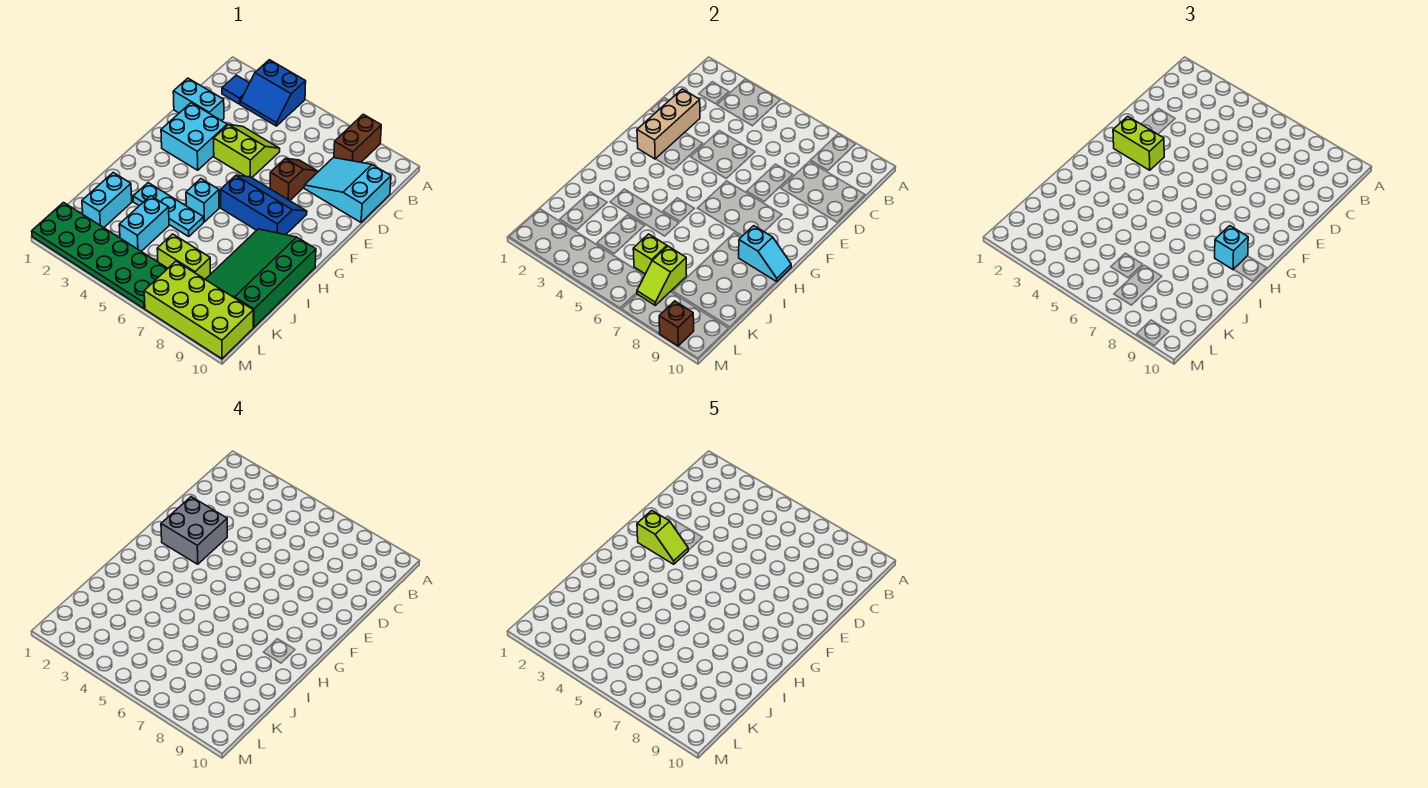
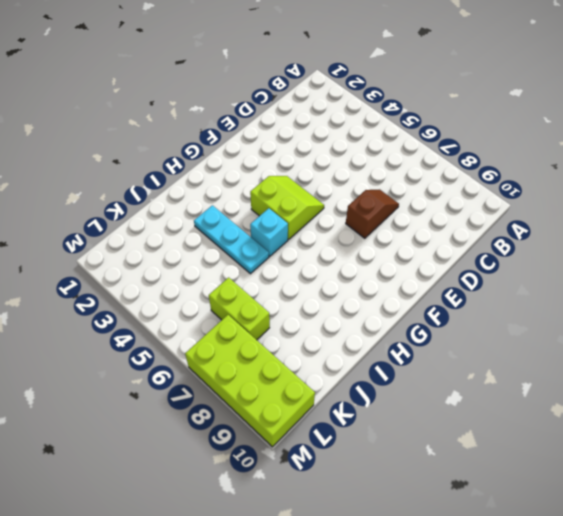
lime 2x2 slope [250,176,324,240] -> lime 2x2 slope moved to [214,124,280,178]
none -> blue 2x2 slope [240,60,306,126]
none -> brown 1x2 brick [334,114,381,162]
none -> blue 1x1 tile [222,75,249,104]

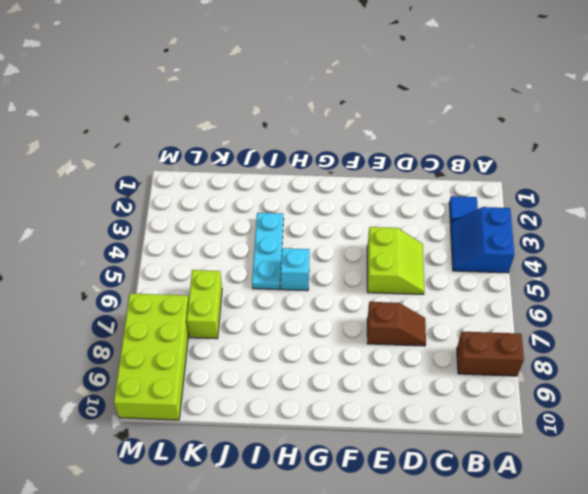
none -> cyan 2x3 slope [304,158,391,222]
none -> cyan 1x2 brick [173,78,224,121]
none -> cyan 2x2 brick [161,103,227,170]

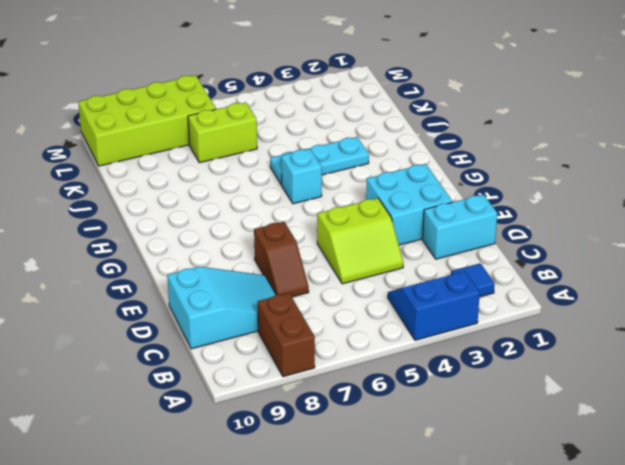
none -> blue 2x3 slope [221,175,307,235]
none -> green 3x4 slope [205,229,316,327]
none -> cyan 1x2 brick [82,173,132,228]

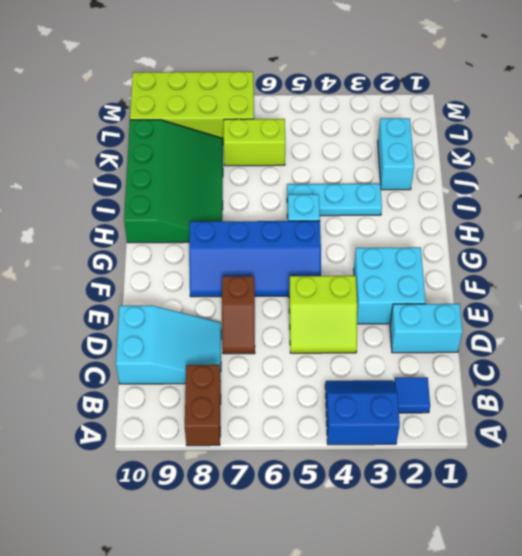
blue 2x4 slope [189,221,321,297] -> blue 2x3 slope [221,175,307,235]
none -> cyan 1x2 brick [119,196,169,251]
none -> green 2x6 plate [32,203,168,308]
none -> tan 1x3 brick [637,89,700,159]

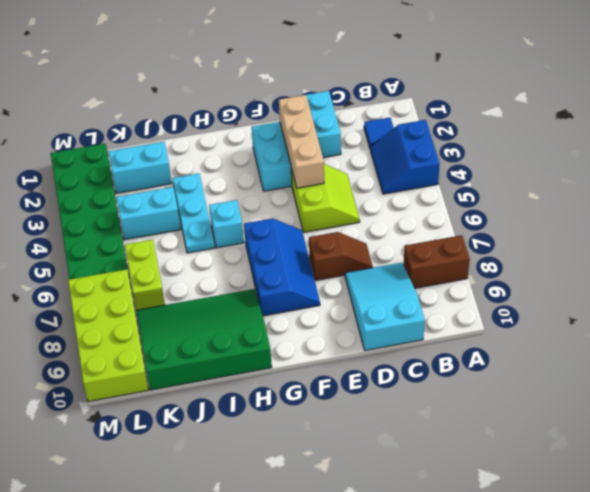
tan 1x3 brick [279,95,324,188] -> tan 1x3 brick turned to [637,89,700,159]
none -> cyan 1x2 slope [739,226,791,282]
none -> lime 1x1 brick [633,234,667,274]
none -> lime 1x2 slope [637,246,687,305]

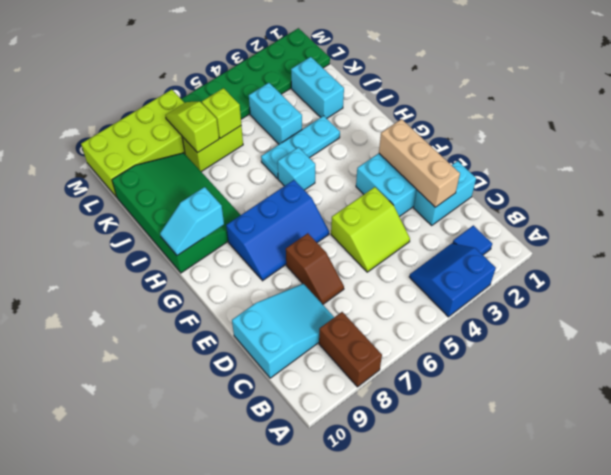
none -> brown 1x1 brick [659,301,694,346]
none -> lime 1x2 brick [1113,117,1164,170]
none -> cyan 1x1 brick [1215,226,1248,270]

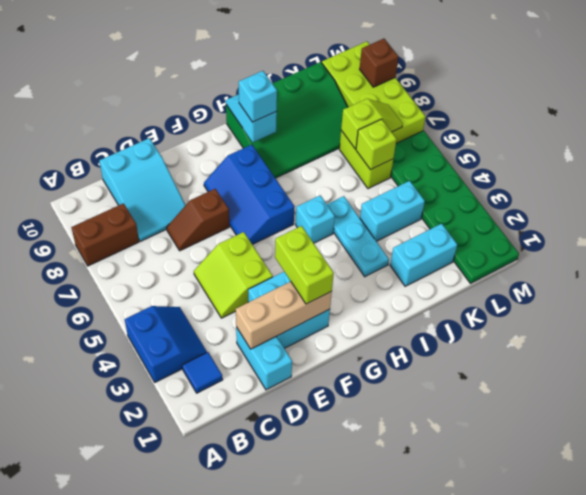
none -> grey 2x2 brick [161,497,227,564]
none -> lime 1x2 slope [637,511,688,564]

